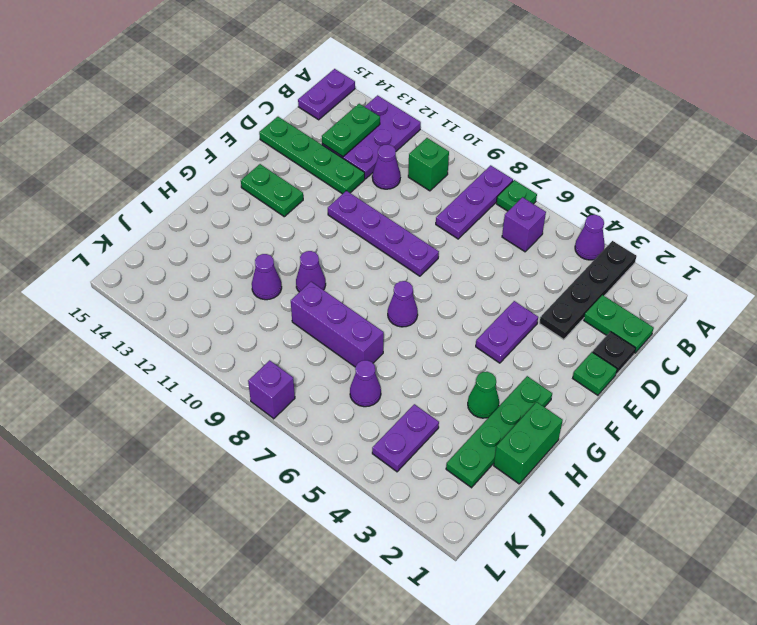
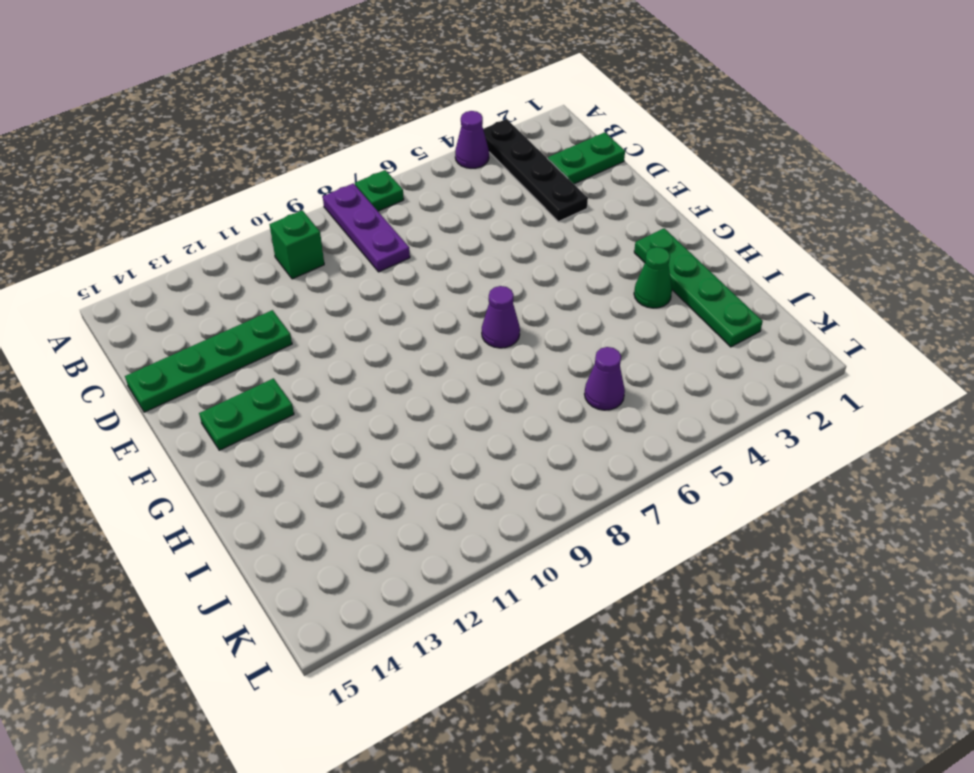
none -> purple 2x3 plate [322,95,421,179]
none -> purple 1x2 plate [298,69,355,120]
none -> purple 1x1 brick [502,197,546,252]

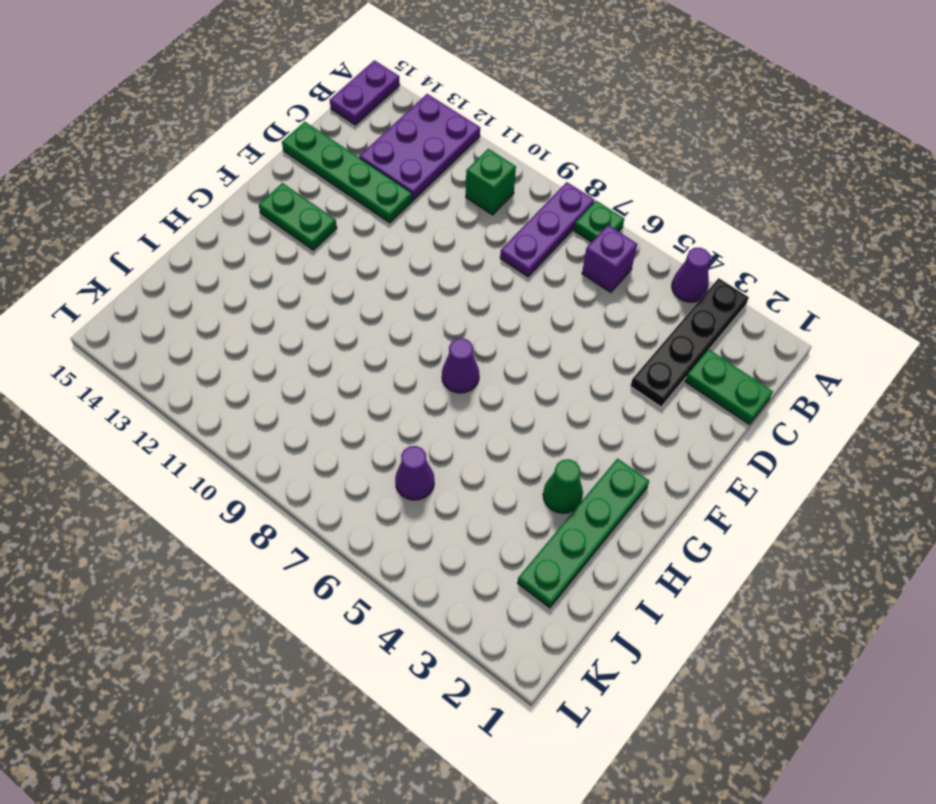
none -> purple 1x1 cone [372,144,401,189]
none -> black 1x1 plate [593,332,636,374]
none -> green 1x1 plate [573,352,617,395]

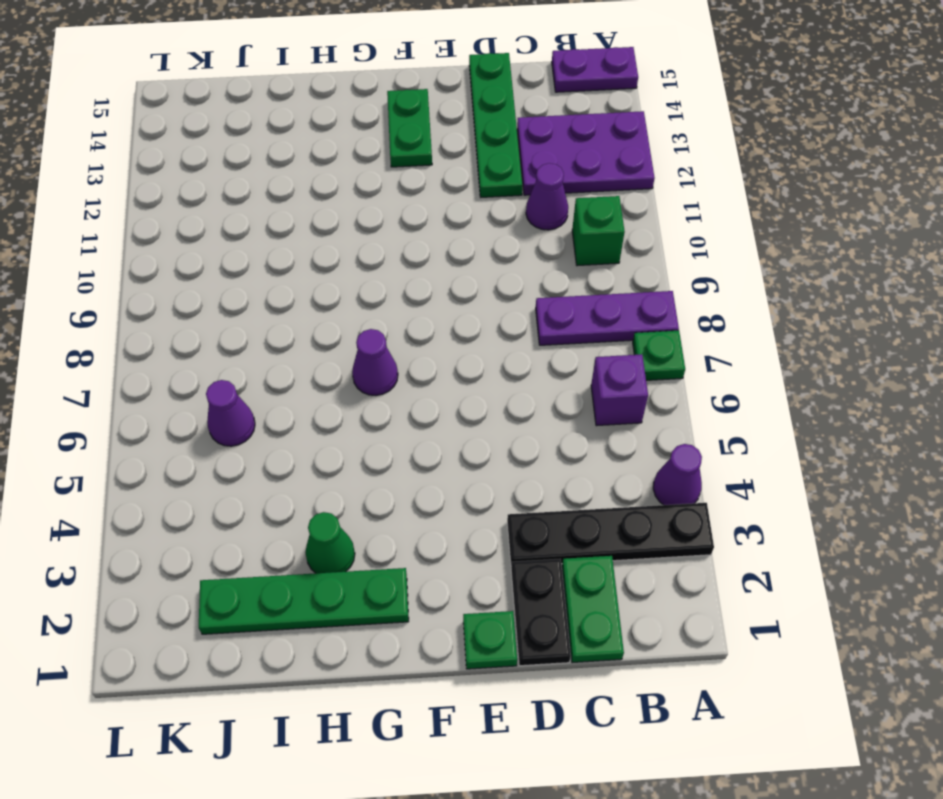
black 1x2 plate [511,559,571,666] -> black 1x1 plate [593,332,636,374]
none -> purple 1x2 plate [476,301,538,363]
none -> purple 1x4 plate [328,191,439,276]
none -> green 1x2 brick [494,402,563,484]

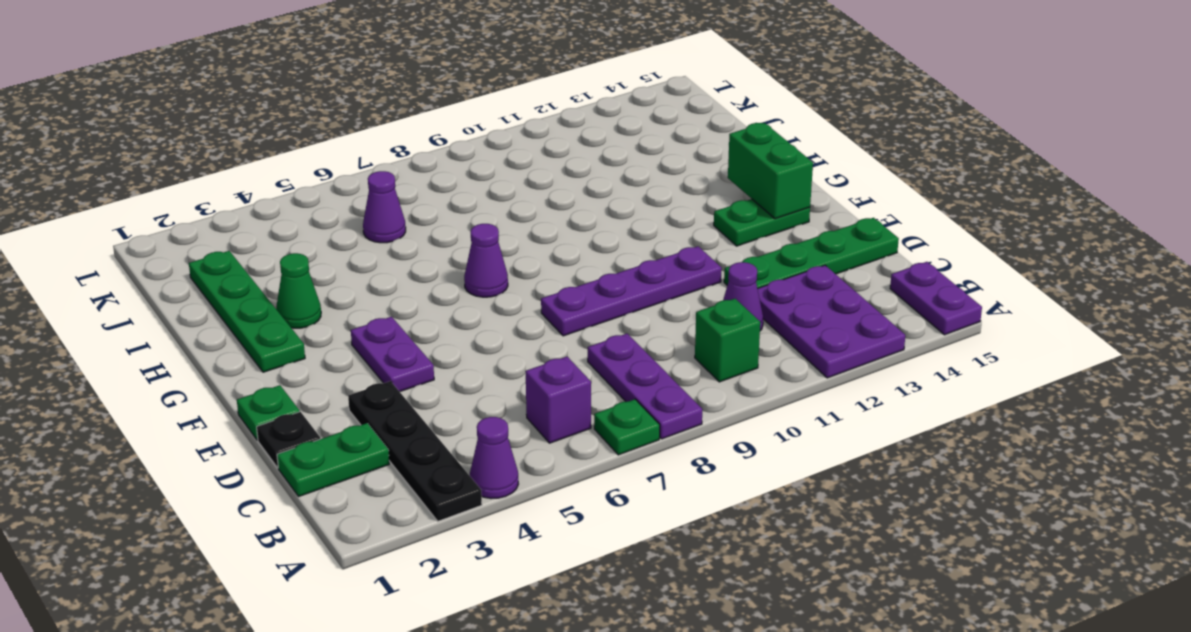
green 1x2 brick [728,123,813,219] -> green 1x2 brick moved to [494,402,563,484]
none -> purple 1x1 cone [296,251,326,292]
none -> purple 1x3 brick [291,282,384,367]
none -> purple 1x1 cone [252,254,282,300]

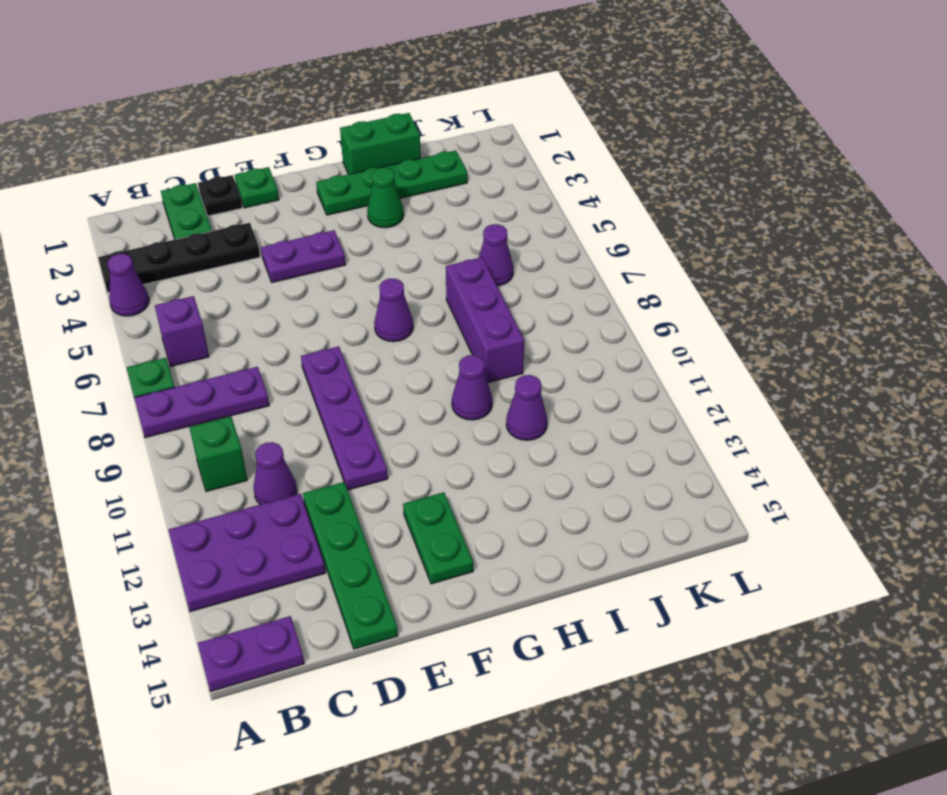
none -> purple 1x2 plate [372,404,439,472]
none -> purple 1x1 brick [248,360,295,419]
none -> green 1x2 plate [322,104,380,157]

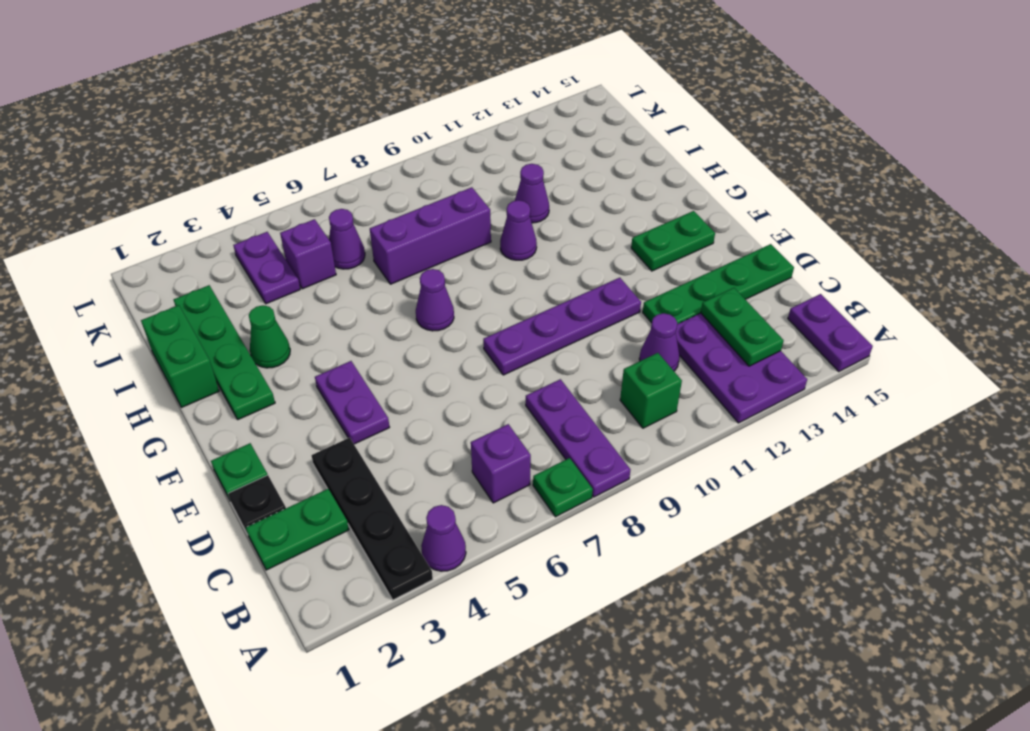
purple 1x1 brick [280,219,336,289] -> purple 1x1 brick moved to [248,360,295,419]

